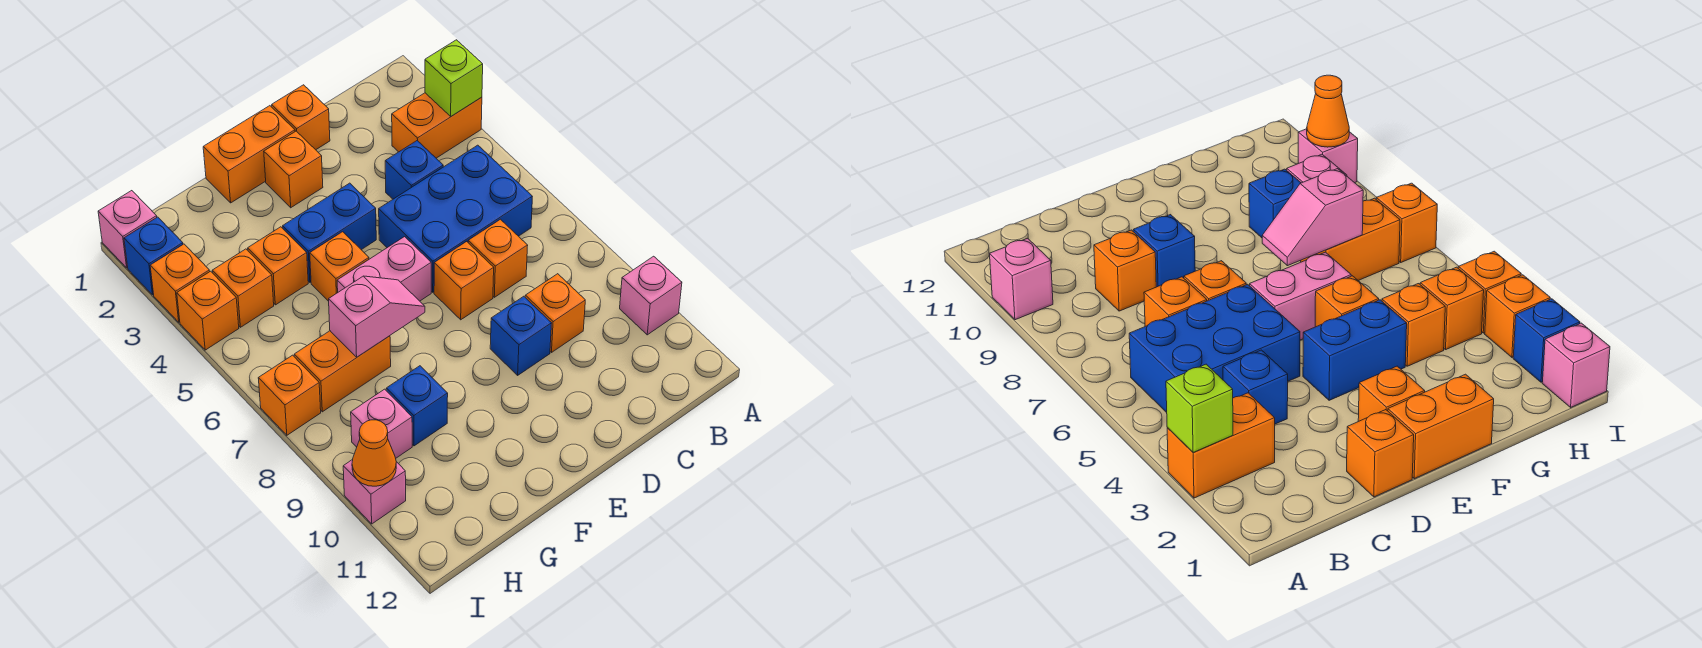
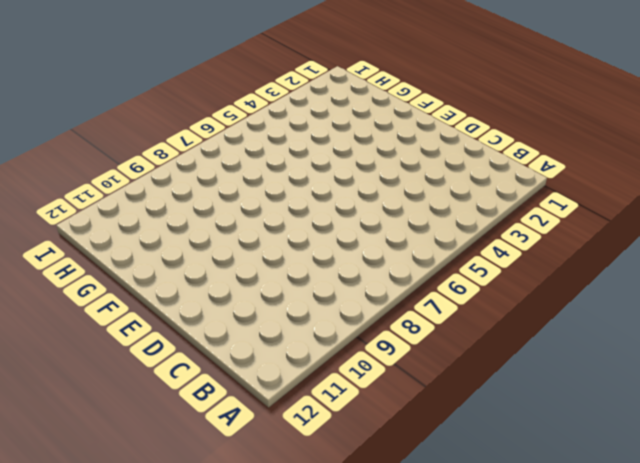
none -> orange 1x2 brick [392,93,482,158]
none -> pink 1x1 brick [620,256,682,335]
none -> blue 2x3 brick [379,145,532,292]

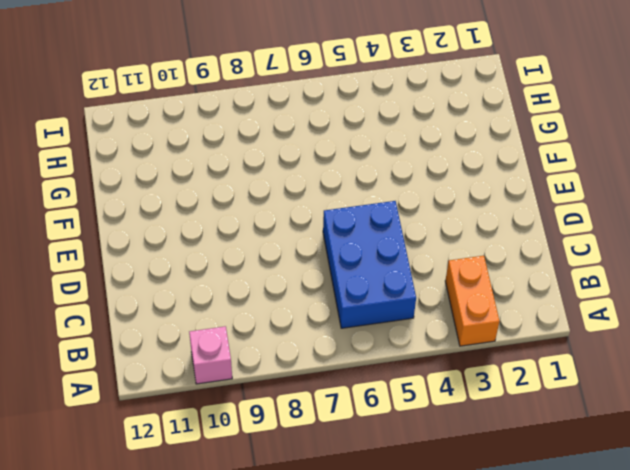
none -> blue 1x1 brick [385,141,443,199]
none -> orange 1x1 brick [468,219,528,297]
none -> orange 1x1 brick [525,274,585,352]

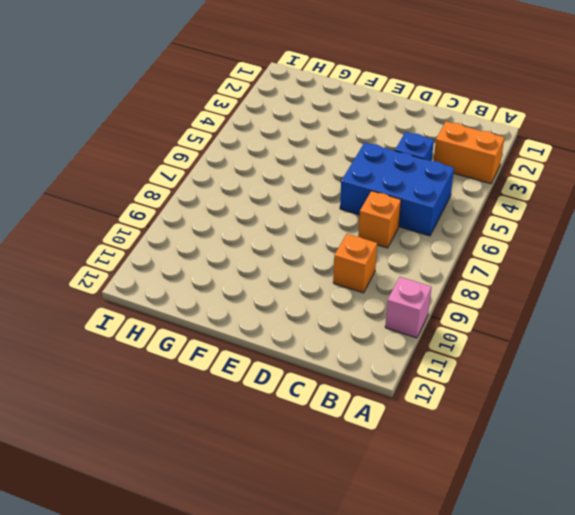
none -> orange 1x1 brick [272,85,330,150]
none -> orange 1x1 brick [434,242,494,320]
none -> blue 1x1 brick [490,296,552,375]

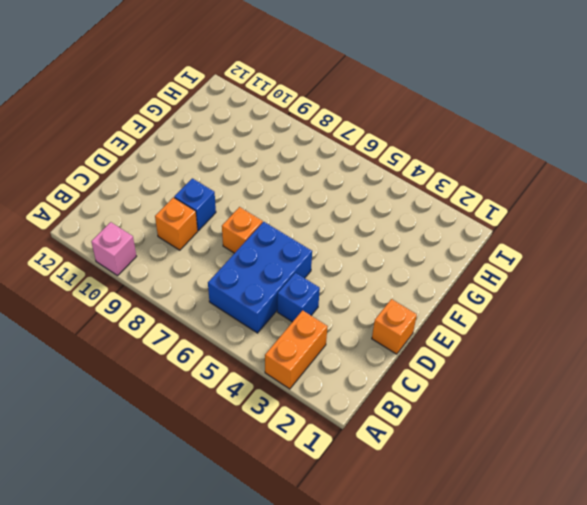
none -> orange 1x1 brick [468,219,528,297]
none -> orange 1x2 brick [203,106,295,203]
none -> orange 1x1 brick [264,131,323,208]

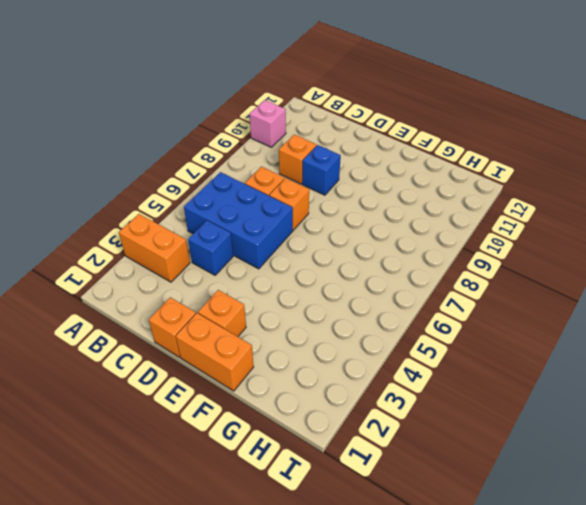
none -> blue 1x2 brick [283,183,376,282]
none -> pink 1x2 brick [337,237,431,301]
none -> orange 1x1 brick [310,232,369,301]

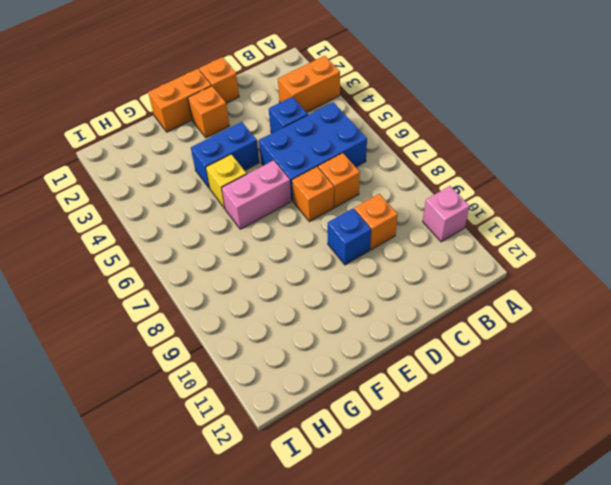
yellow 1x1 brick [206,154,247,208] -> orange 1x1 brick [310,232,369,301]
none -> orange 1x1 brick [248,227,308,305]
none -> orange 1x2 brick [294,331,391,412]
none -> blue 1x1 brick [386,366,448,446]

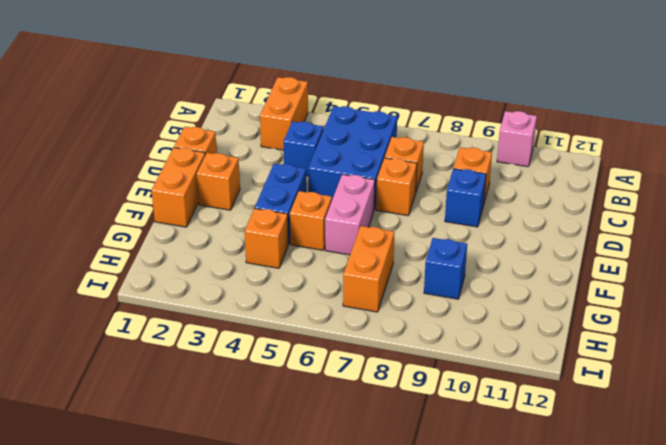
none -> orange 1x1 brick [212,249,274,327]
none -> pink 1x1 brick [351,389,412,458]
none -> pink 1x1 brick [98,191,157,268]

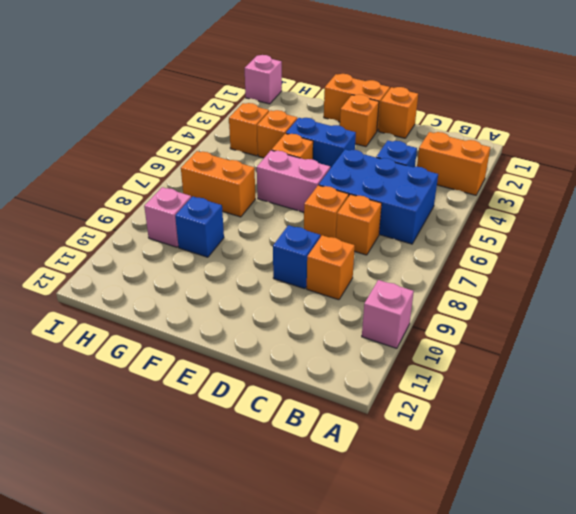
none -> blue 1x1 brick [124,217,183,295]
none -> orange 1x1 brick [150,244,210,322]
none -> orange 1x1 brick [177,271,239,350]

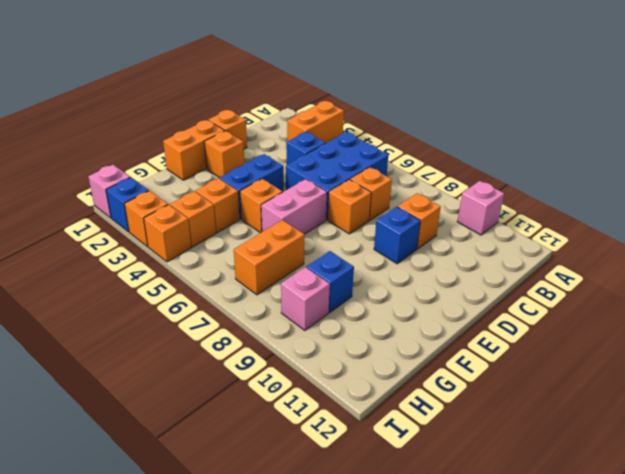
none -> orange 1x1 brick [258,355,321,435]
none -> pink 1x1 brick [343,459,406,524]
none -> lime 1x1 brick [425,40,483,116]

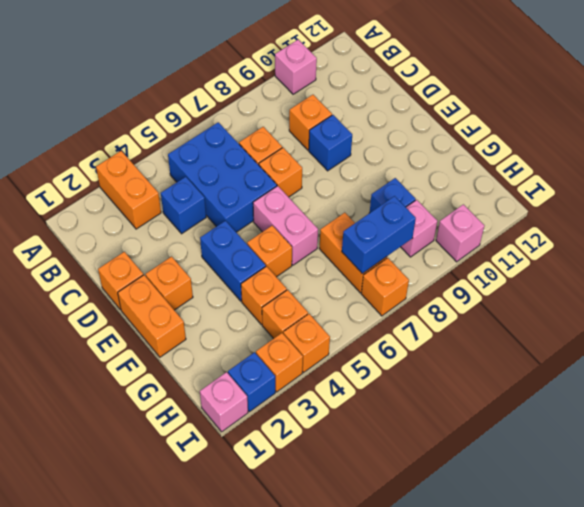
blue 1x2 brick [342,196,416,274] -> none
none -> lime 1x1 brick [425,40,483,116]
none -> pink 1x2 slope [329,276,425,357]
none -> orange 1x1 cone [352,420,396,486]

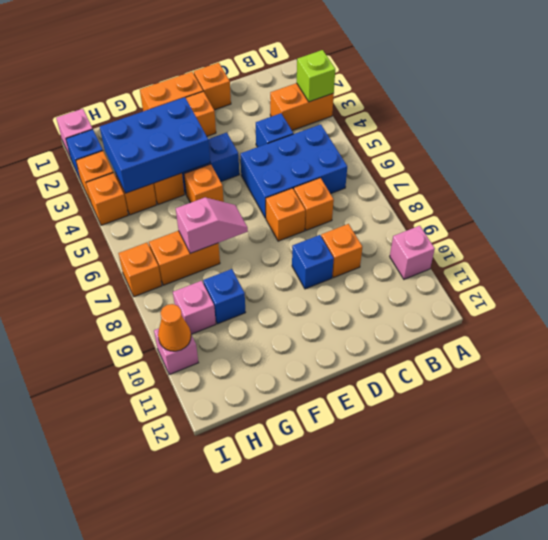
blue 2x3 brick [100,97,210,193] -> none
none -> pink 1x2 brick [337,237,431,301]

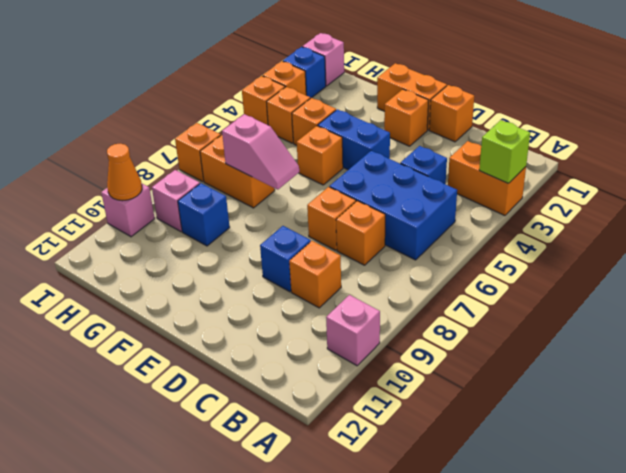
none -> pink 1x2 brick [337,237,431,301]

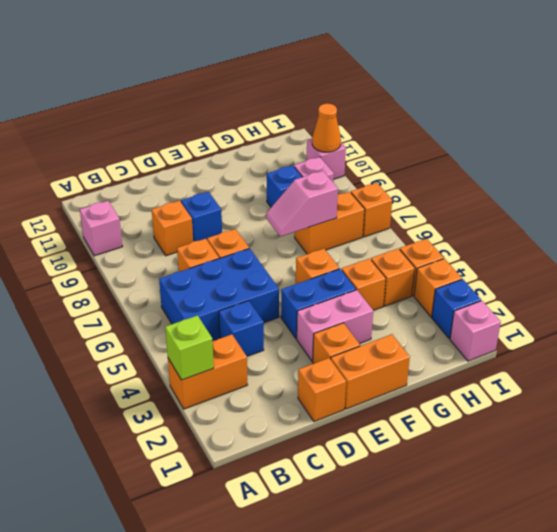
pink 1x2 brick [297,290,373,361] -> pink 1x2 brick moved to [337,237,431,301]

